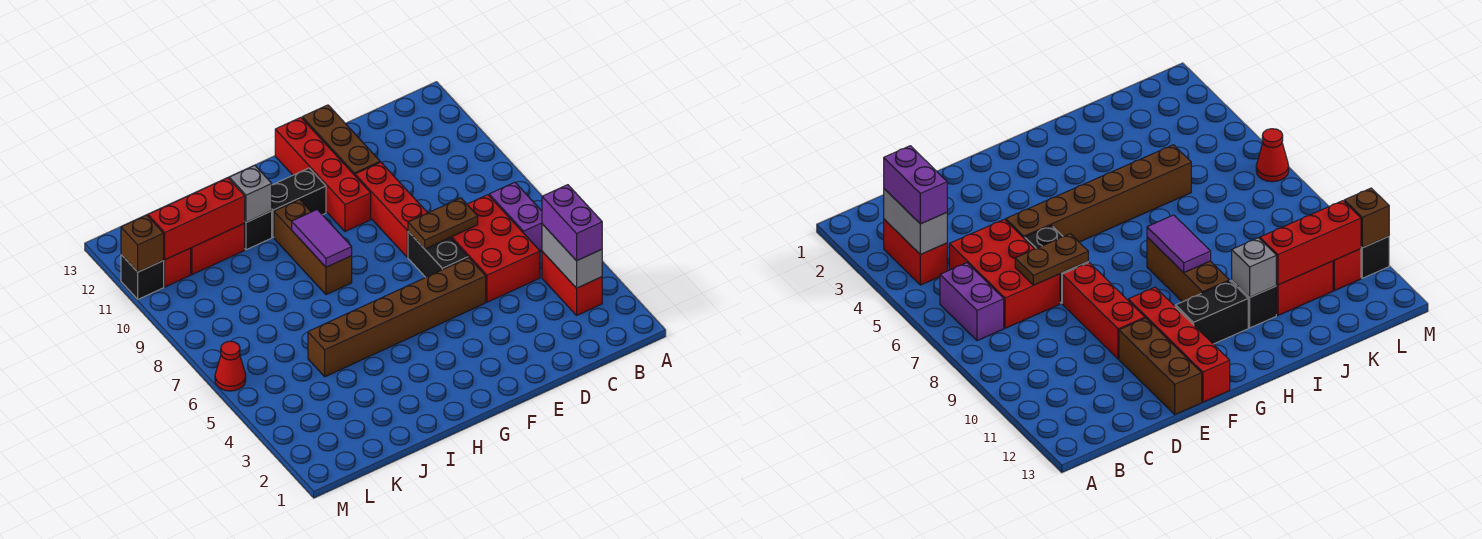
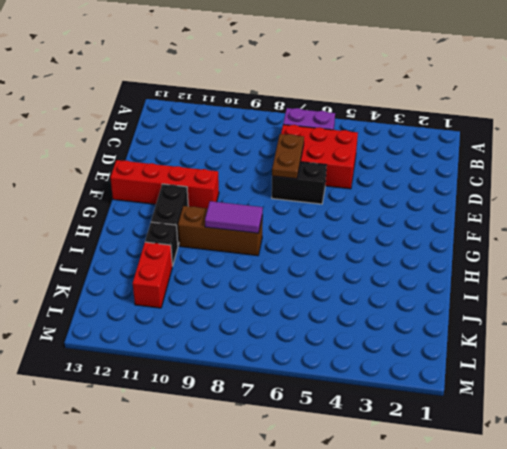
none -> red 1x2 brick [542,252,602,315]
none -> brown 1x6 brick [308,258,486,377]
none -> red 1x3 brick [355,162,427,257]

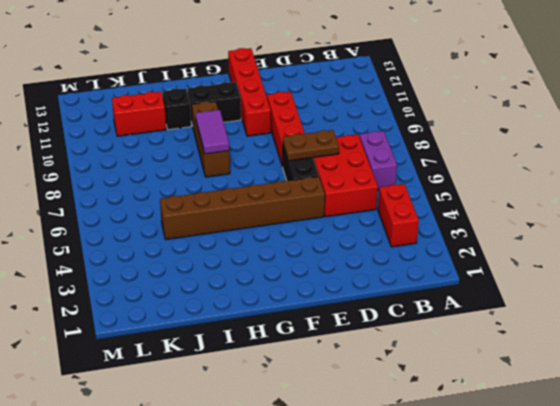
none -> brown 1x3 brick [302,105,380,175]
none -> red 1x1 brick [163,248,191,287]
none -> red 1x1 cone [215,341,246,391]

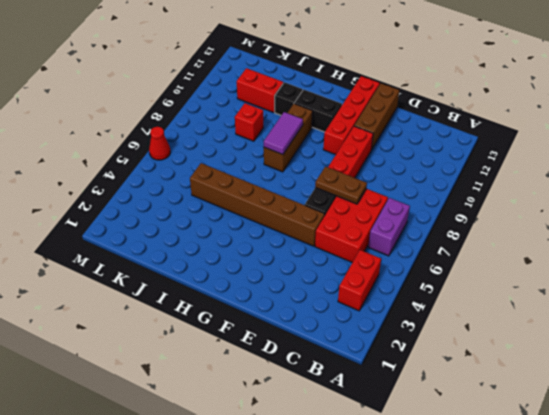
red 1x1 brick [235,103,263,141] -> red 1x1 brick moved to [163,248,191,287]
none -> black 1x1 brick [121,255,164,299]
none -> grey 1x2 brick [542,224,602,288]
none -> grey 1x1 brick [229,166,272,222]

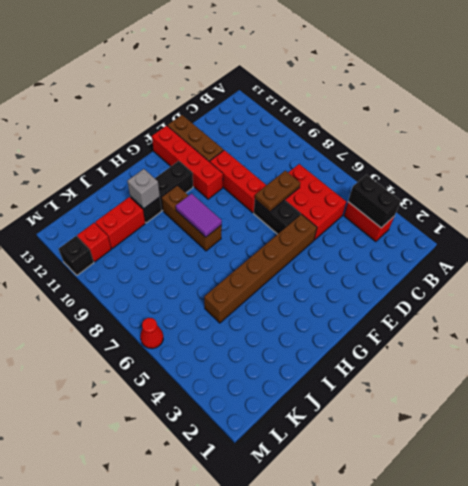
black 1x2 brick [348,175,401,228] -> grey 1x2 brick [542,224,602,288]
none -> purple 1x2 brick [489,182,542,251]
none -> red 1x3 brick [148,178,245,260]
none -> brown 1x1 brick [121,215,164,272]

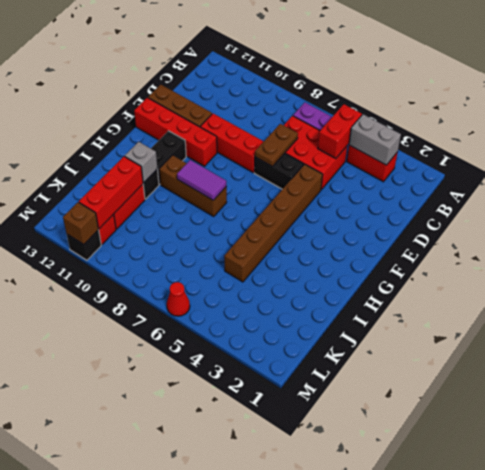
red 1x2 brick [318,104,362,159] -> none
none -> purple 1x2 brick [542,185,602,261]

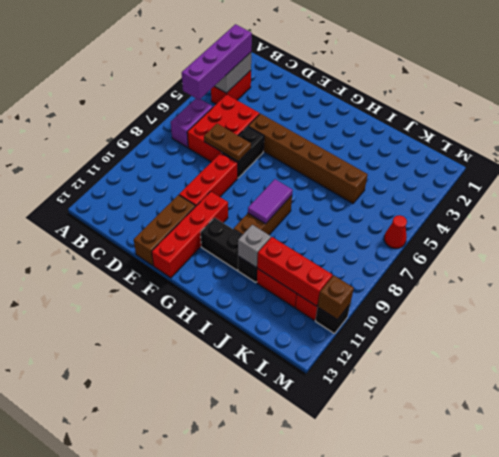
purple 1x4 brick [182,24,252,100] -> purple 1x2 brick [542,185,602,261]

